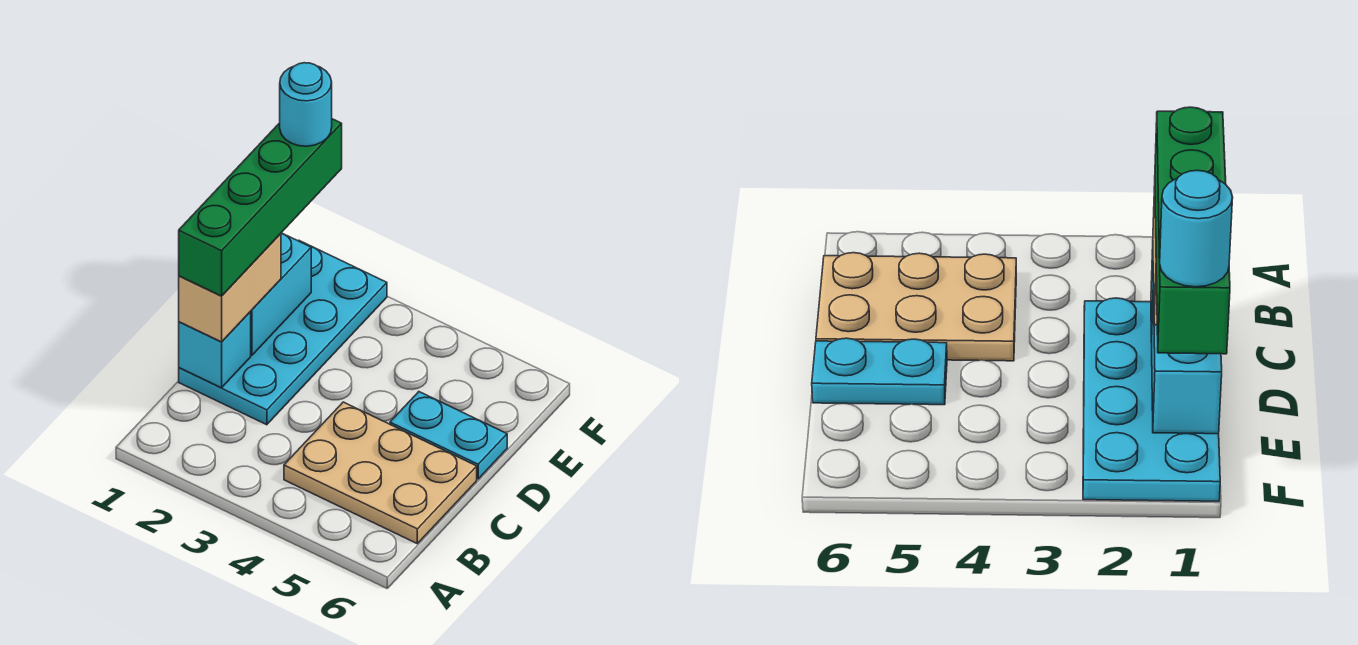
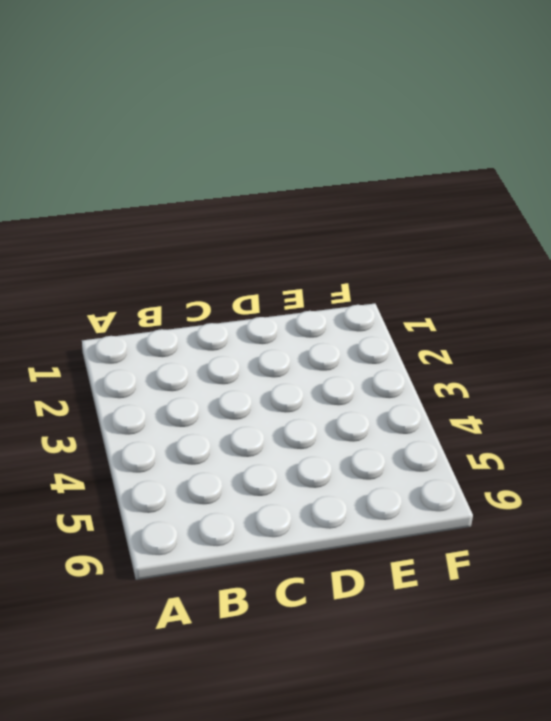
none -> tan 2x3 plate [284,402,477,543]
none -> cyan 2x4 plate [179,240,387,425]

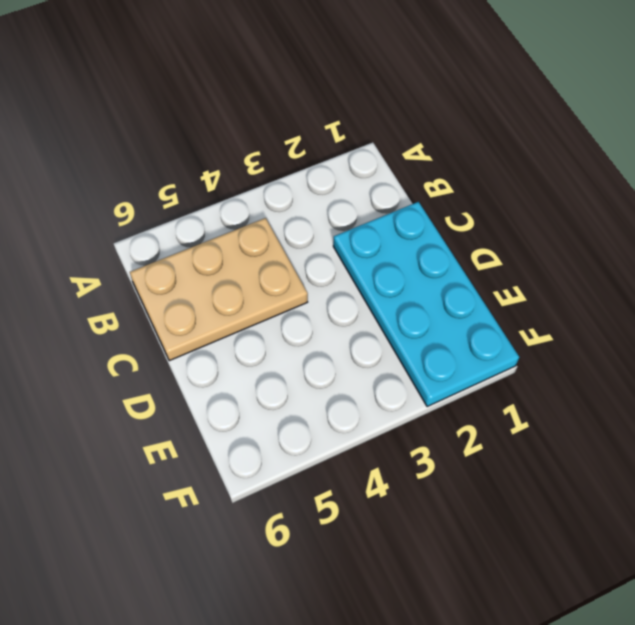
none -> cyan 1x2 plate [390,392,507,479]
none -> cyan 1x1 brick [179,312,251,388]

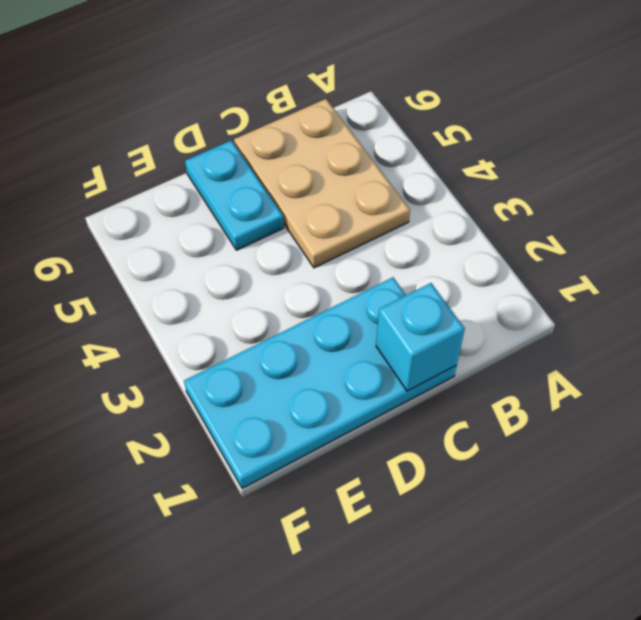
none -> cyan 1x2 brick [250,233,311,355]
none -> tan 1x2 brick [179,234,281,342]

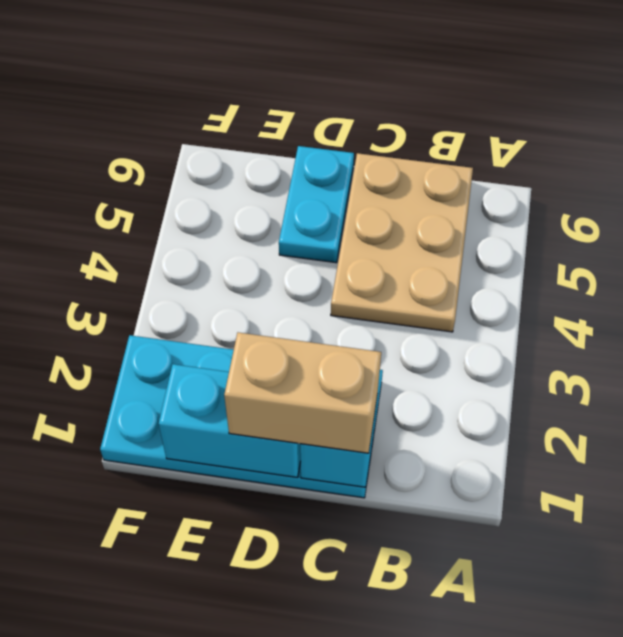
none -> green 1x4 brick [179,119,342,296]
none -> cyan 1x1 round brick [280,63,332,146]

